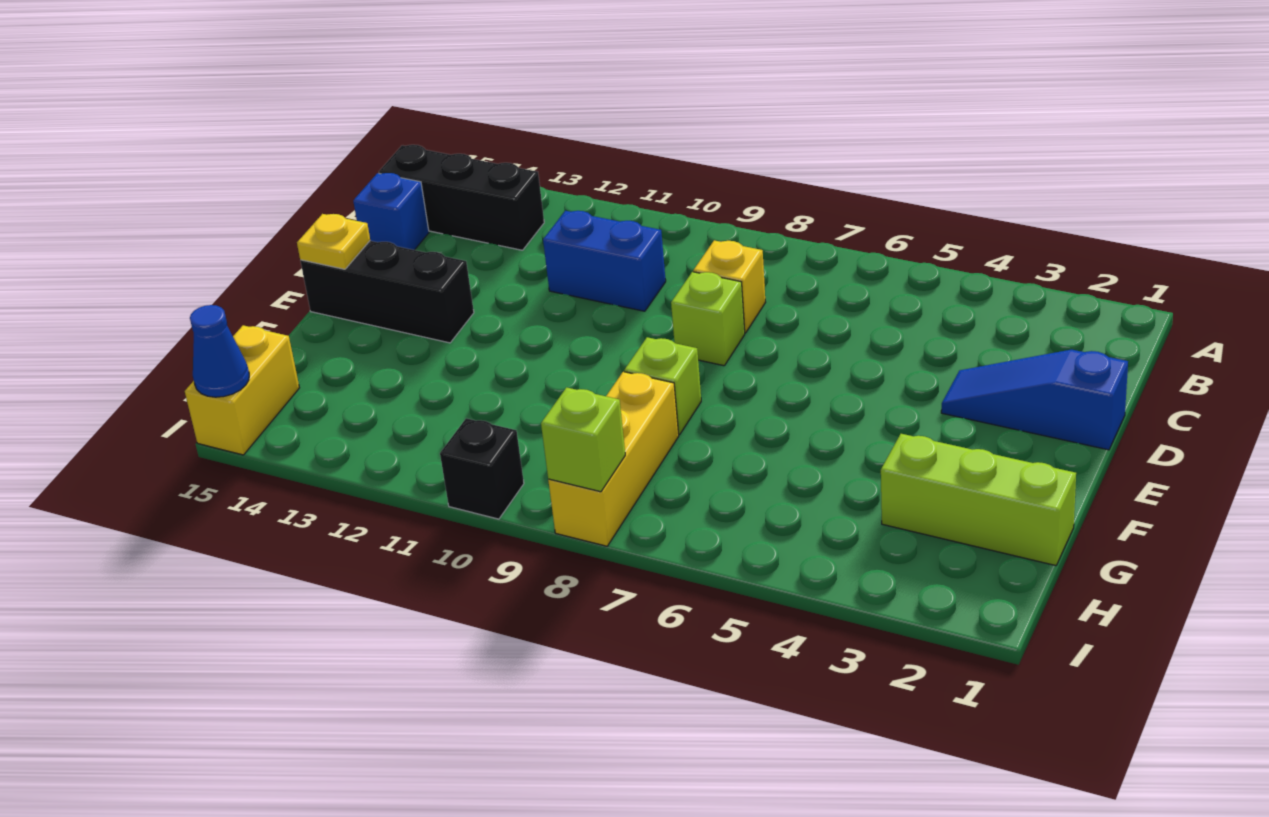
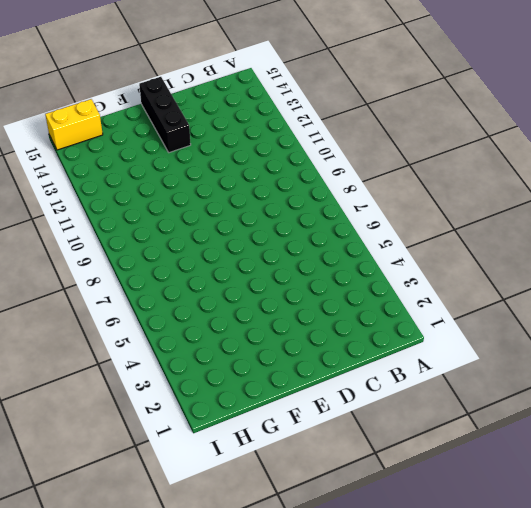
none -> black 1x3 brick [379,145,544,250]
none -> yellow 1x1 brick [693,240,766,333]
none -> blue 1x2 brick [543,211,666,311]

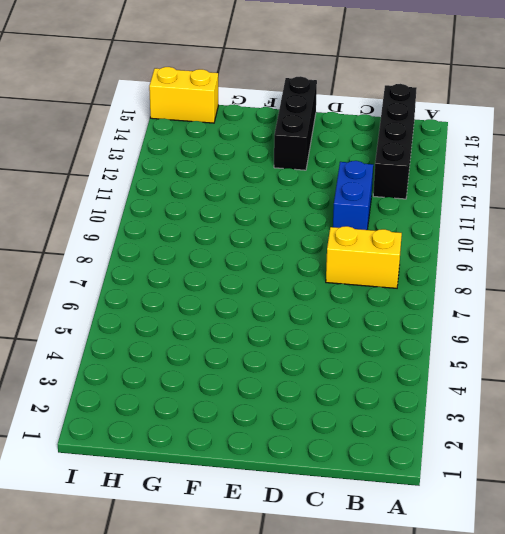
yellow 1x2 brick [326,226,402,288] -> yellow 1x1 brick [693,240,766,333]
black 1x4 brick [373,84,417,199] -> black 1x3 brick [379,145,544,250]
none -> blue 1x1 brick [353,173,429,250]
none -> blue 1x3 slope [941,350,1128,450]
none -> lime 1x1 brick [671,272,745,366]

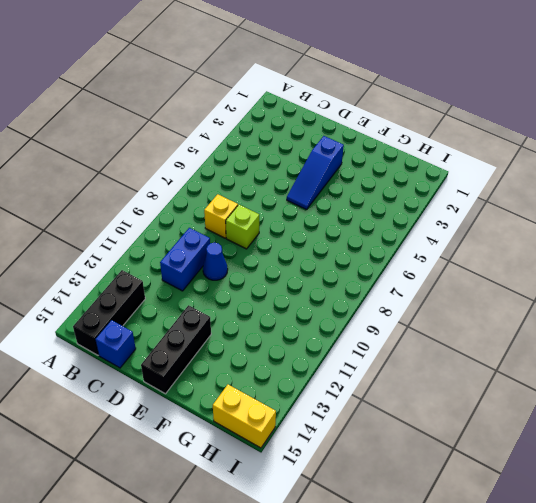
blue 1x1 cone [203,243,228,280] -> blue 1x1 cone moved to [190,305,249,397]
blue 1x3 slope [287,136,344,210] -> blue 1x3 slope moved to [941,350,1128,450]
none -> lime 1x1 brick [624,337,701,435]
none -> lime 1x3 brick [881,434,1076,566]
none -> yellow 1x3 brick [548,372,679,546]

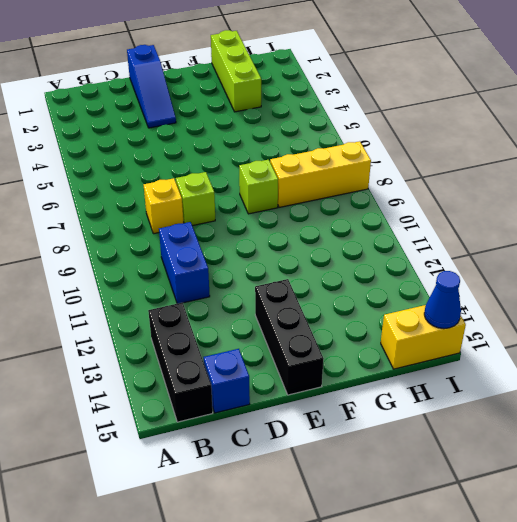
none -> black 1x1 brick [440,418,524,519]
none -> yellow 1x1 plate [297,214,370,269]
none -> lime 1x1 brick [541,387,625,492]

